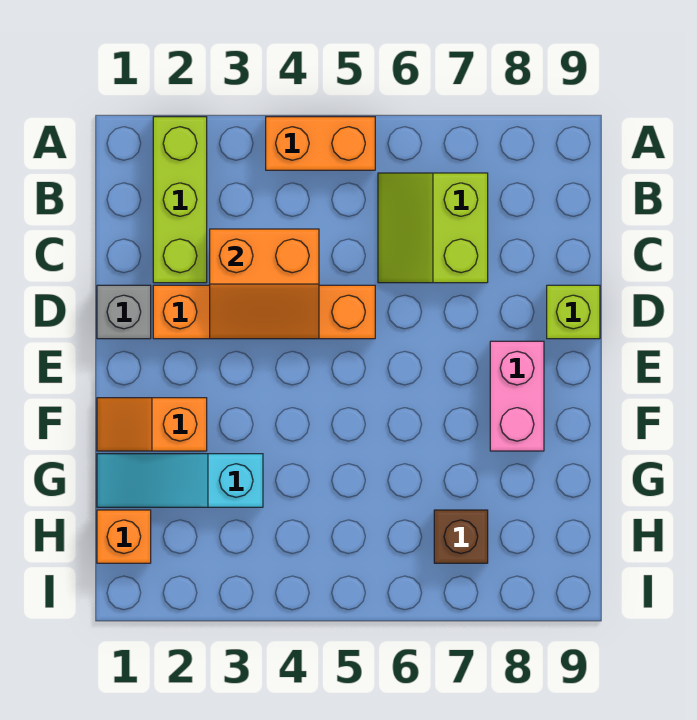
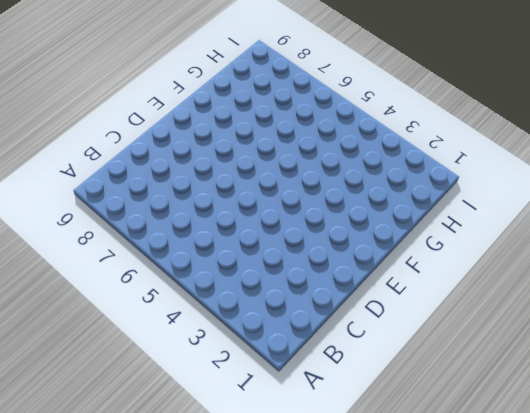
none -> lime 1x3 brick [153,117,207,283]
none -> orange 1x2 brick [266,117,375,170]
none -> lime 2x2 slope [378,173,488,283]

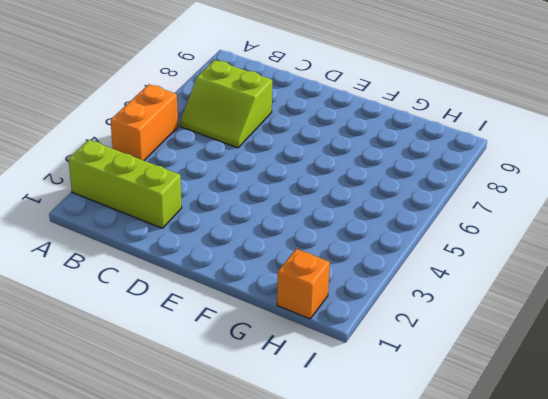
none -> grey 1x1 brick [97,285,151,339]
none -> orange 1x4 brick [153,285,375,339]
none -> lime 1x1 brick [547,285,600,339]

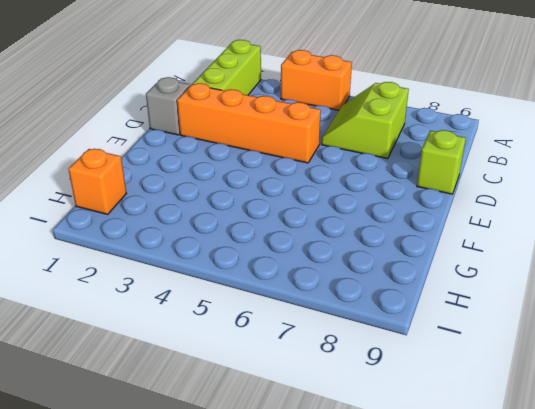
none -> pink 1x2 brick [490,341,544,451]
none -> orange 1x2 slope [97,398,207,451]
none -> cyan 1x3 slope [97,454,263,507]

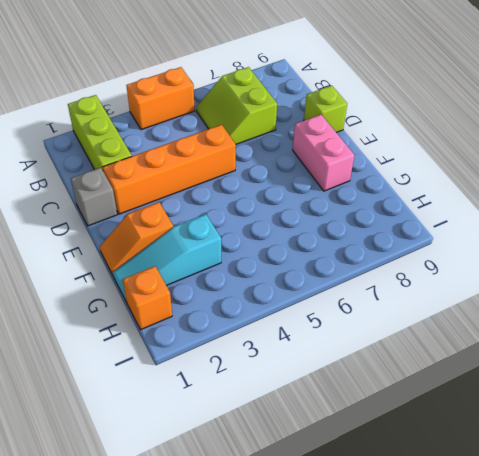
none -> brown 1x1 brick [434,510,488,563]
none -> orange 2x2 slope [210,229,319,339]

